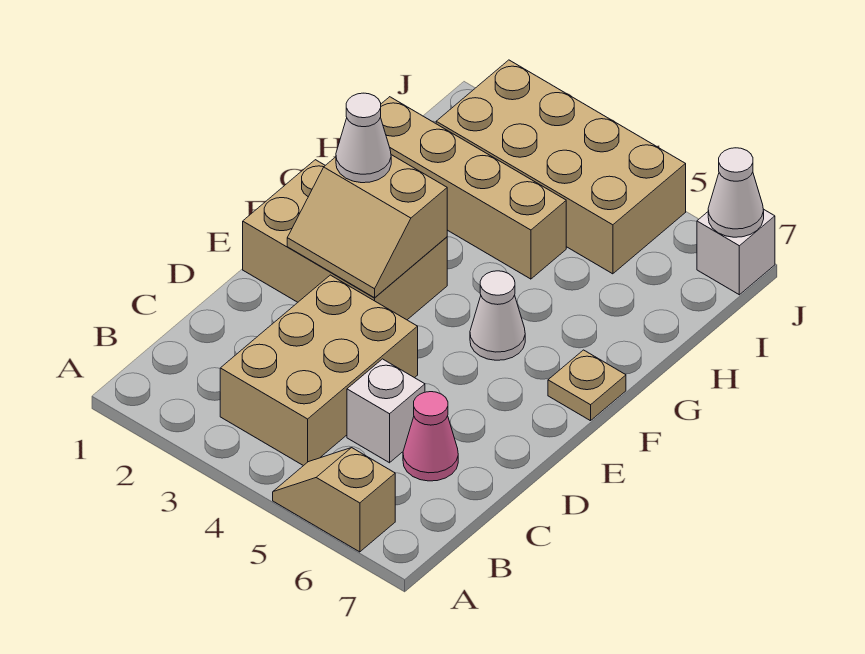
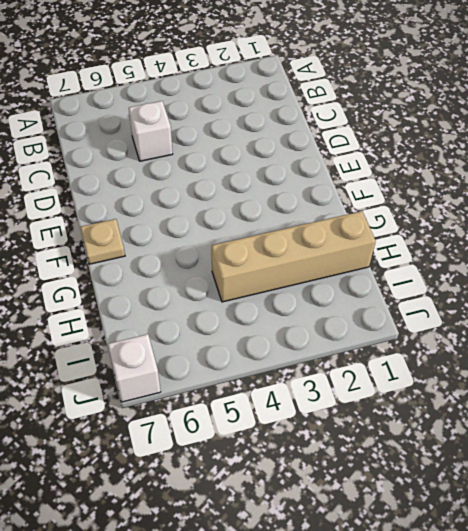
none -> tan 1x2 slope [273,448,395,552]
none -> tan 2x3 brick [220,275,418,466]
none -> pink 1x1 cone [403,392,458,481]

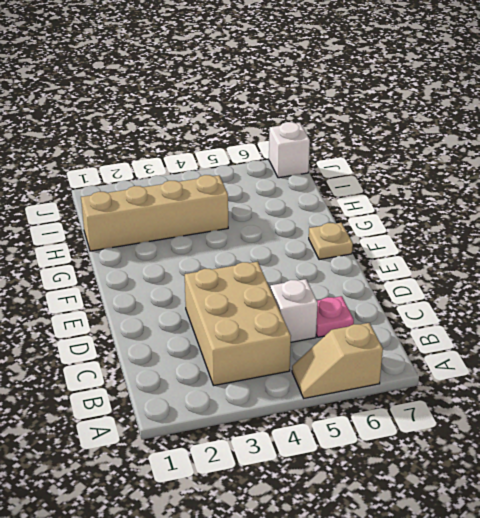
pink 1x1 plate [316,296,354,337] -> pink 1x1 cone [403,392,458,481]
none -> tan 2x3 brick [243,160,447,320]
none -> white 1x1 cone [470,271,525,360]
none -> tan 2x4 brick [436,60,686,274]

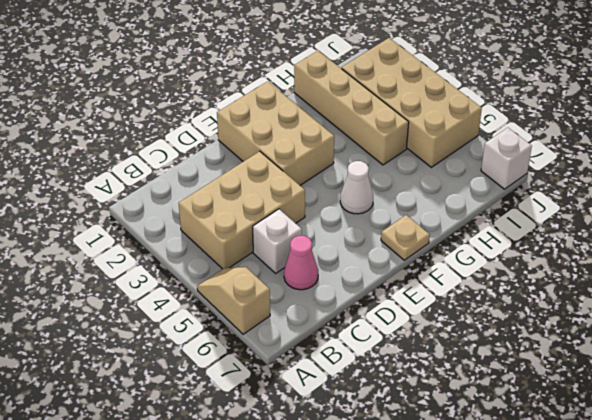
none -> tan 2x2 slope [287,155,447,298]
none -> white 1x1 cone [708,148,764,237]
none -> white 1x1 cone [336,93,391,183]

